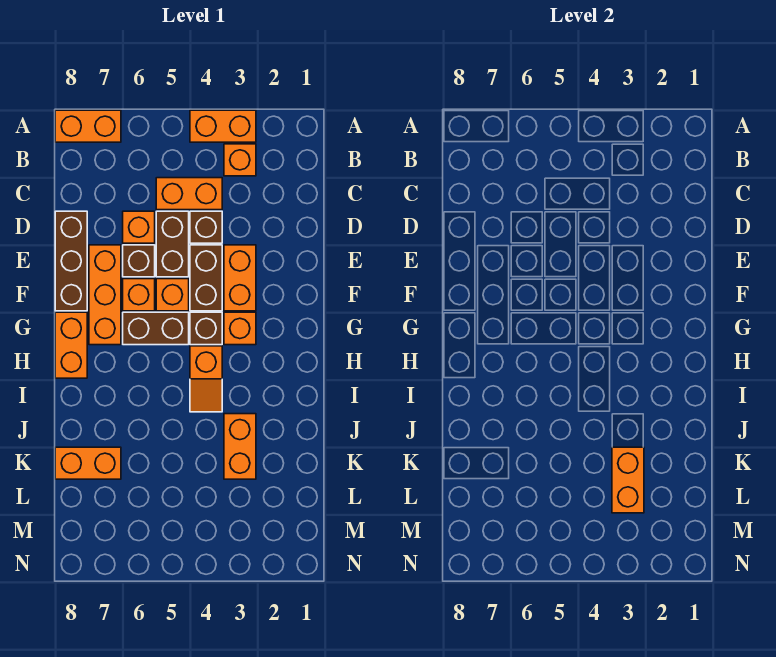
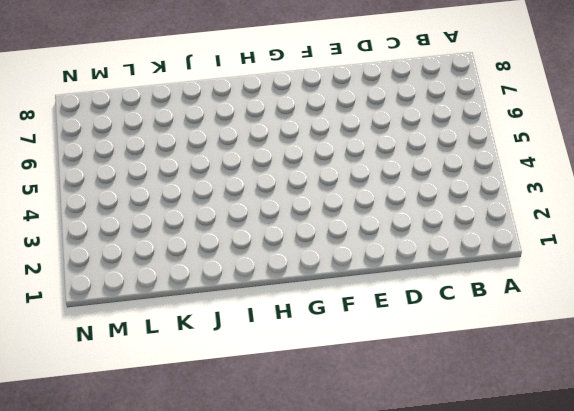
none -> orange 1x2 brick [190,110,256,142]
none -> orange 1x2 brick [55,110,121,142]
none -> orange 1x1 brick [224,144,256,176]

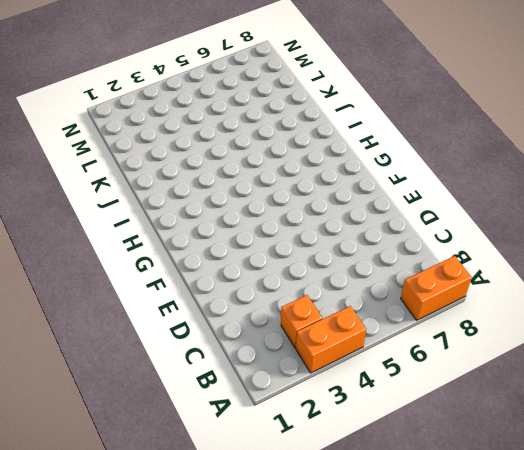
none -> orange 1x2 brick [156,178,222,210]
none -> brown 1x1 brick [190,211,222,243]
none -> brown 1x2 brick [156,211,189,277]

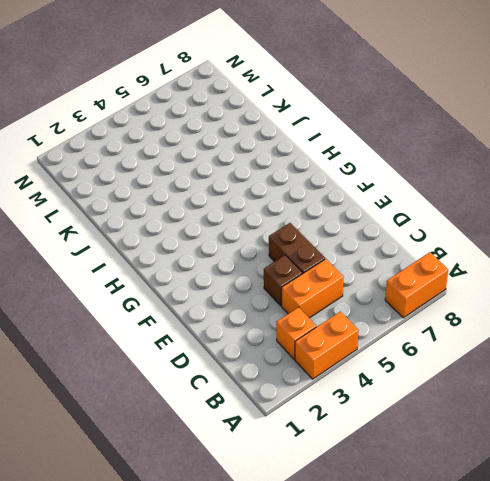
none -> orange 1x1 brick [123,211,155,243]
none -> brown 1x3 brick [55,211,87,311]
none -> orange 1x2 brick [224,245,256,311]

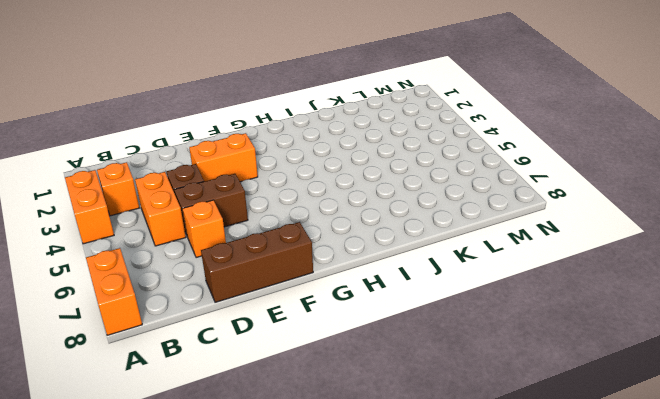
none -> brown 1x2 brick [190,245,222,311]
none -> brown 1x1 brick [123,245,155,277]
none -> orange 1x3 brick [89,245,121,345]

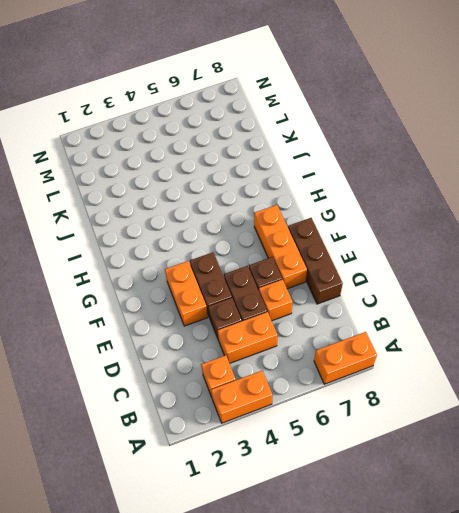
none -> orange 1x1 brick [156,279,189,311]
none -> orange 1x1 brick [123,279,155,311]
none -> orange 1x1 brick [224,312,256,345]

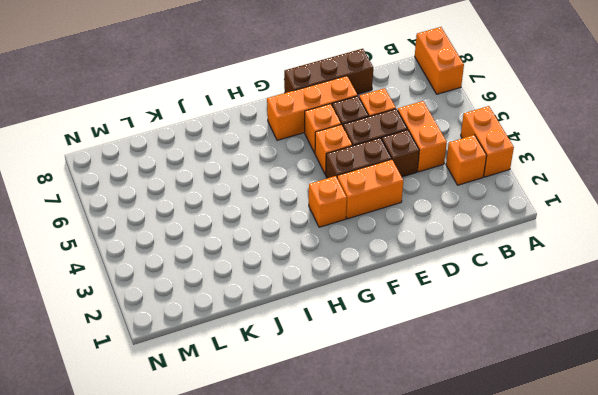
none -> brown 1x1 brick [190,312,222,345]
none -> brown 1x2 brick [123,312,189,345]
none -> orange 1x2 brick [55,312,87,378]

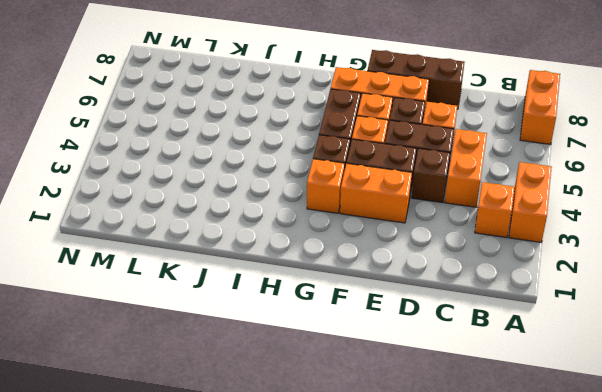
none -> orange 1x2 brick [55,312,87,378]
none -> orange 1x2 slope [190,346,222,412]
none -> orange 1x2 brick [224,414,256,479]

